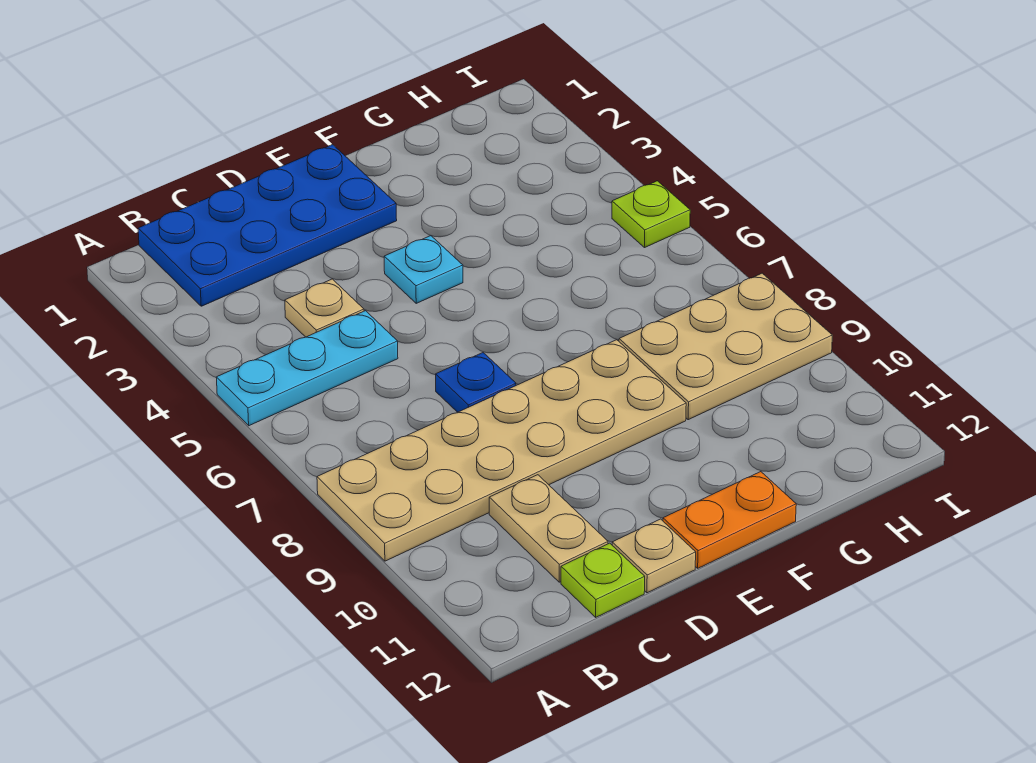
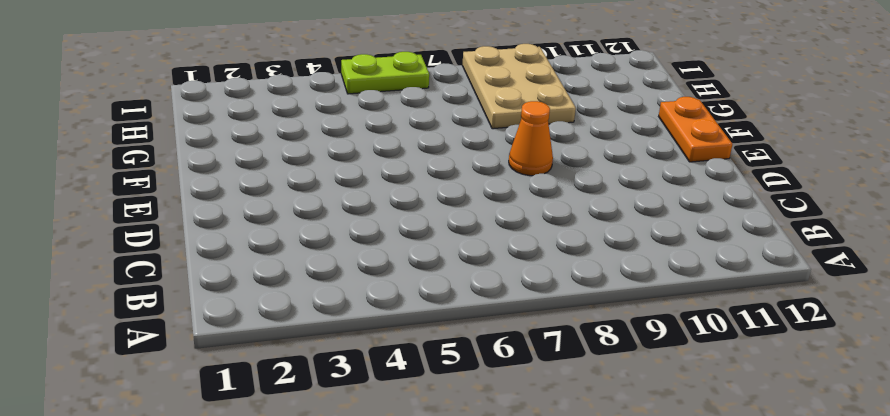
orange 1x1 cone [509,101,553,176] -> tan 2x6 plate [317,340,686,561]
lime 1x2 plate [341,52,429,94] -> lime 1x1 plate [612,181,690,248]
none -> cyan 1x3 plate [216,311,398,426]
none -> blue 2x4 plate [138,145,397,306]
none -> tan 1x1 plate [285,279,364,337]

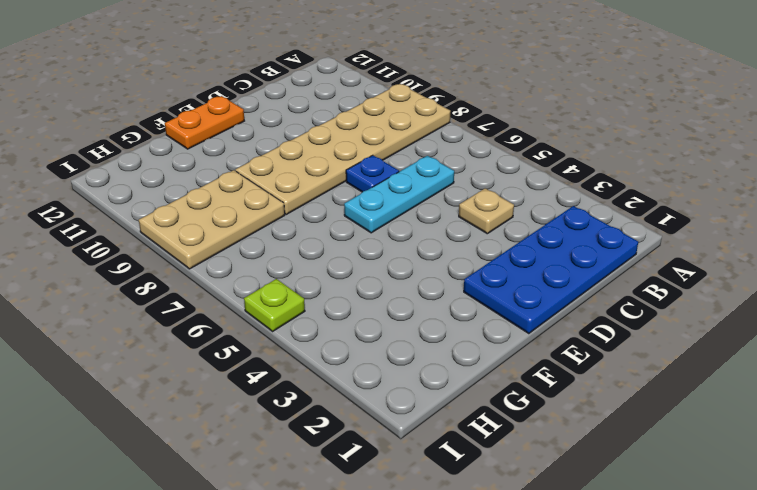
cyan 1x3 plate [344,156,454,233] -> cyan 1x3 plate moved to [216,311,398,426]
none -> tan 1x2 plate [489,475,608,582]
none -> lime 1x1 plate [561,543,645,617]
none -> tan 1x1 plate [612,519,696,593]

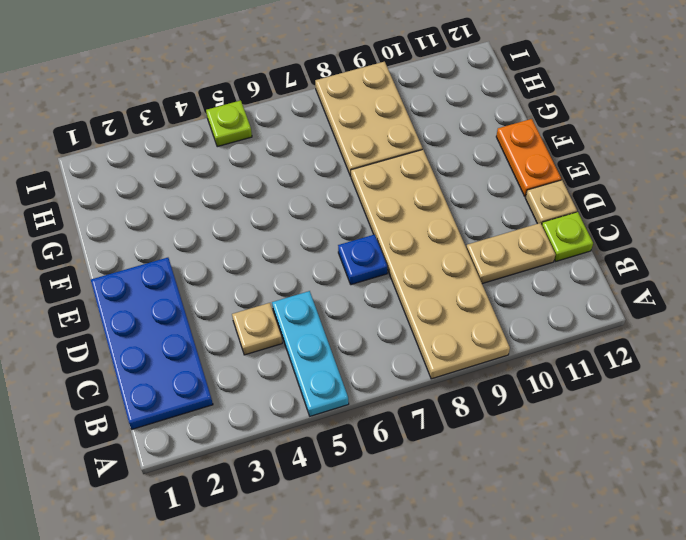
none -> cyan 1x1 plate [384,236,463,303]

